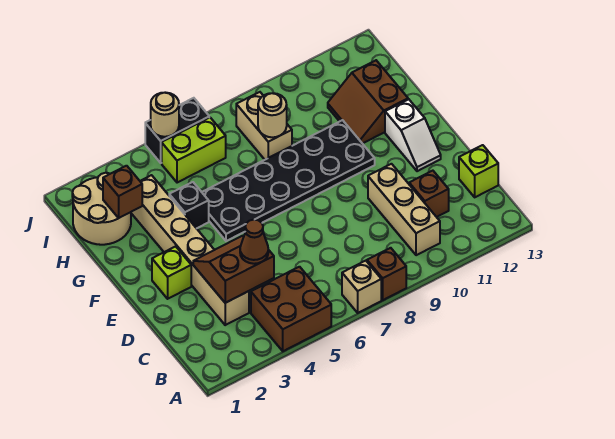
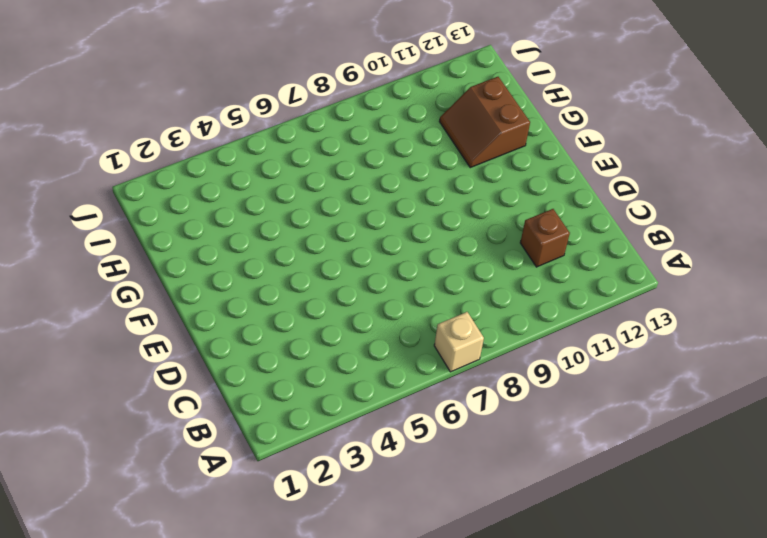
none -> brown 2x2 brick [251,267,331,351]
none -> brown 1x1 brick [367,248,406,300]
none -> tan 1x3 brick [368,164,440,255]

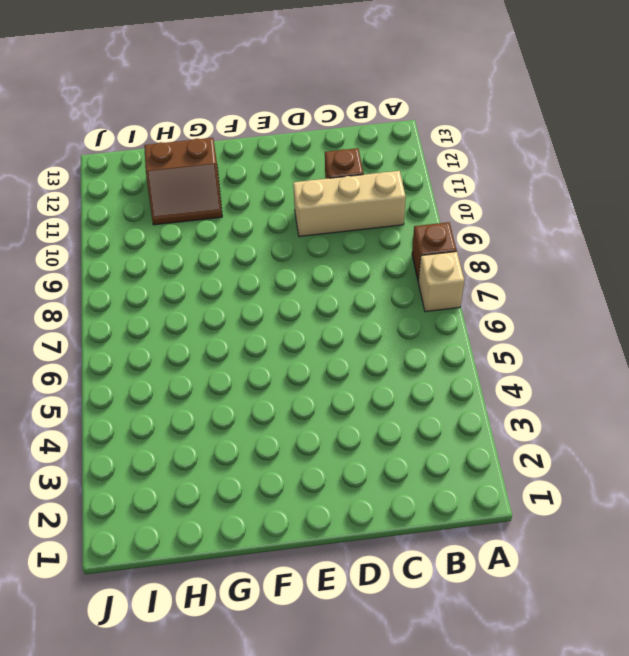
none -> brown 2x2 brick [251,267,331,351]
none -> tan 1x6 brick [131,175,249,325]
none -> lime 1x1 brick [459,145,498,197]

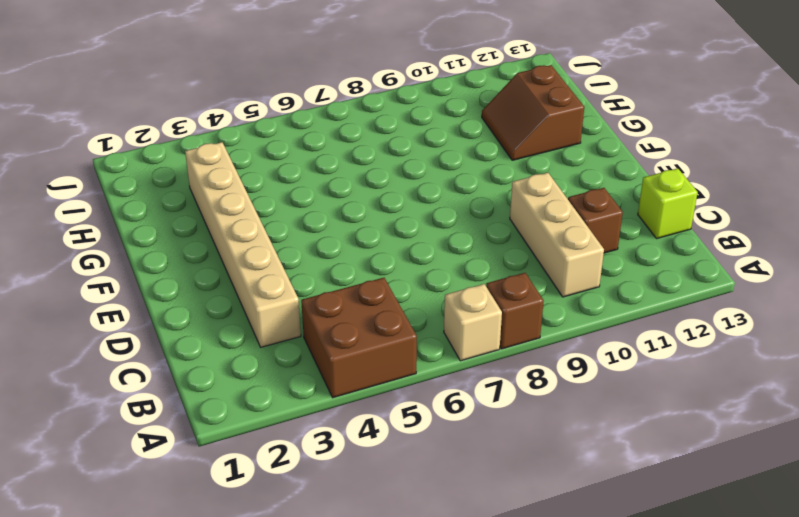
none -> lime 1x1 brick [152,246,191,299]
none -> white 1x2 slope [385,99,441,171]
none -> black 2x6 plate [202,120,375,241]

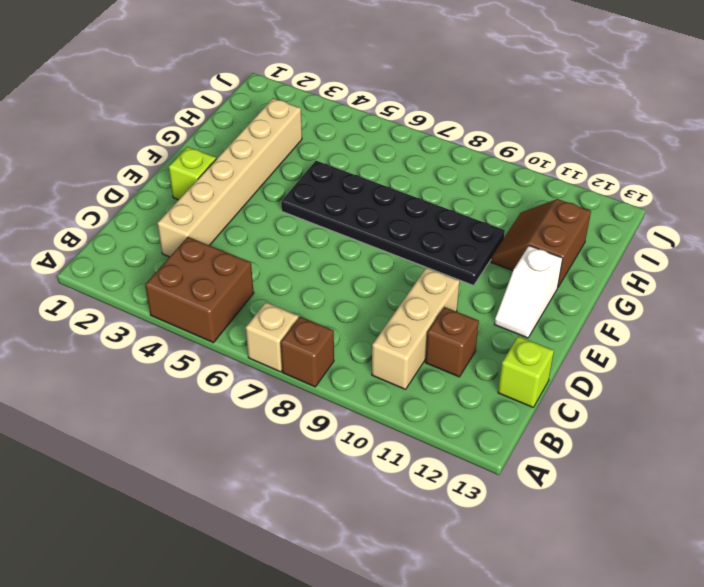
none -> black 1x1 brick [169,182,209,228]
none -> tan 2x2 round brick [72,173,131,245]
none -> tan 1x2 brick [236,92,292,160]

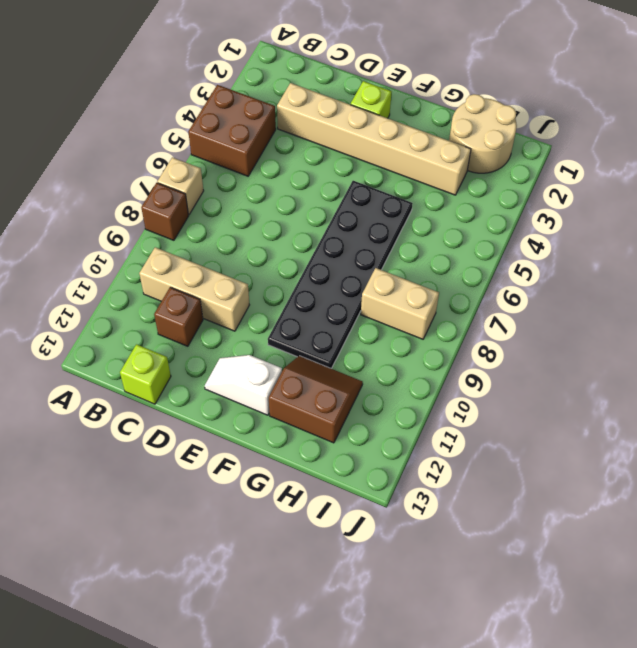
none -> black 1x1 brick [169,182,209,228]
none -> lime 1x2 brick [162,117,226,183]
none -> black 1x2 brick [145,98,209,163]

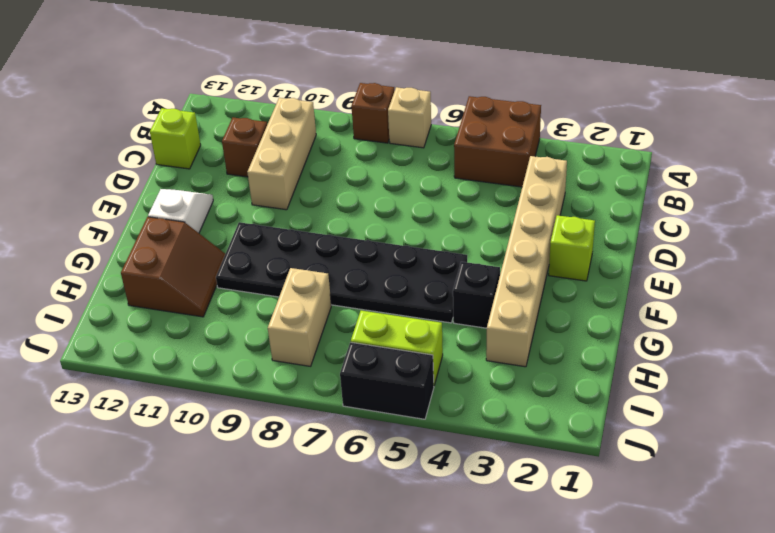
none -> tan 2x2 round brick [72,173,131,245]
none -> brown 2x2 slope [193,236,274,303]
none -> brown 1x1 brick [103,166,142,218]

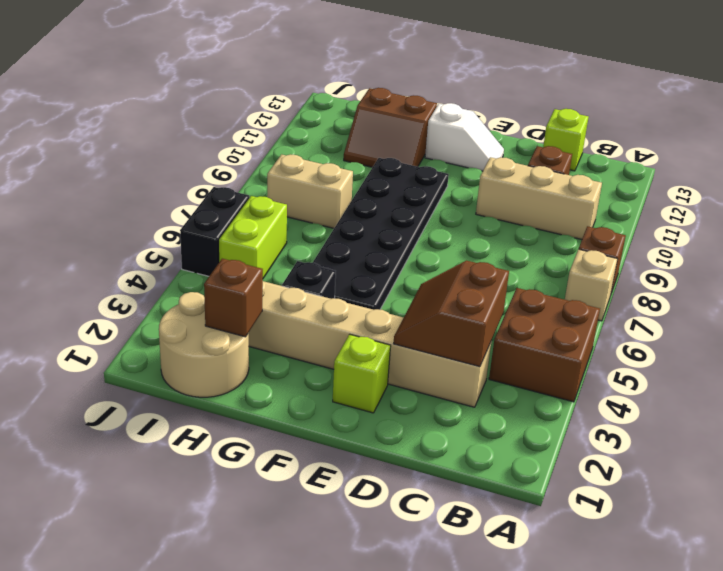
none -> tan 1x1 round brick [258,93,287,137]
none -> tan 1x1 round brick [151,93,179,137]
none -> brown 1x1 cone [240,220,268,264]

